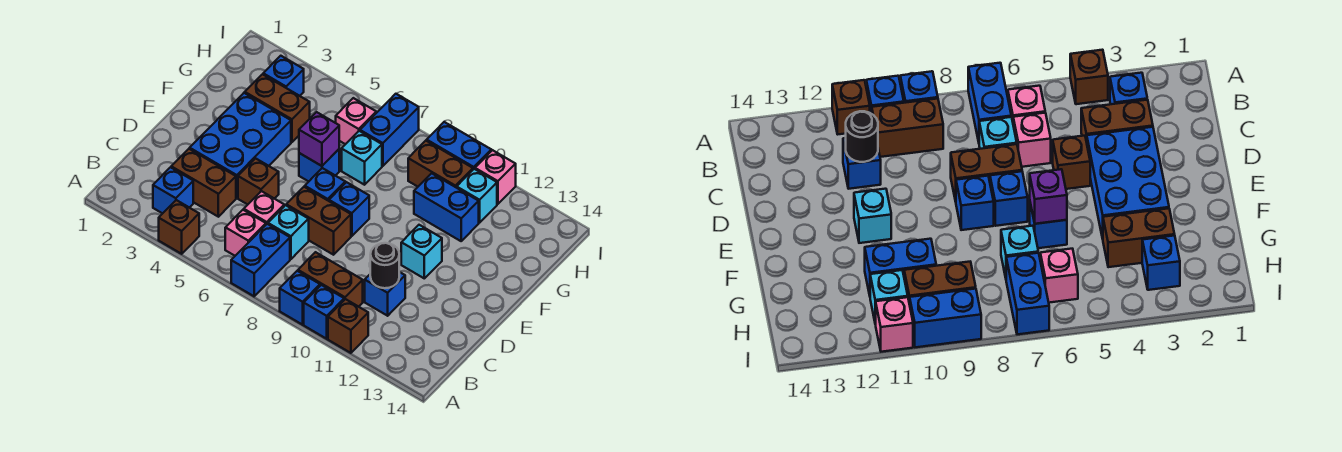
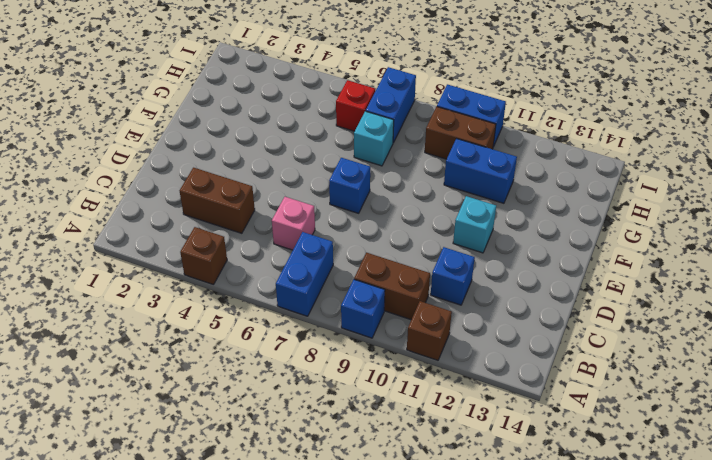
red 1x1 brick [336,80,375,131] -> pink 1x1 brick [336,98,376,144]
none -> blue 1x1 brick [304,285,344,339]
none -> blue 1x1 brick [153,167,193,214]
none -> pink 1x1 brick [225,210,266,256]
none -> cyan 1x1 brick [268,205,309,259]

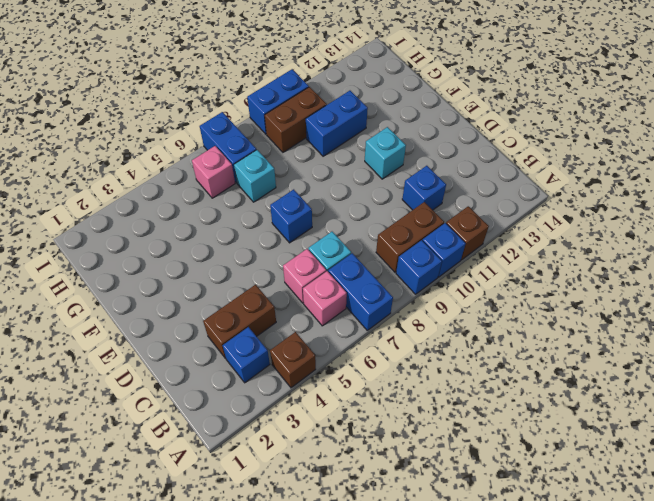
none -> blue 2x3 brick [190,93,291,198]
none -> brown 1x1 brick [238,158,279,205]
none -> brown 1x2 brick [286,187,351,255]
none -> blue 1x1 brick [329,182,369,236]

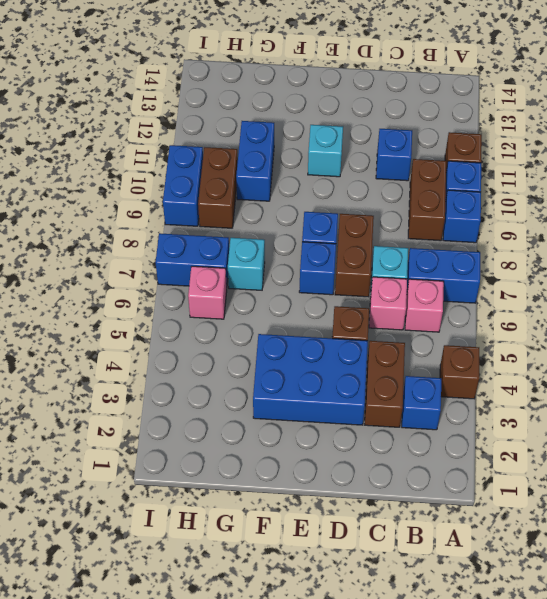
none -> blue 1x1 brick [299,149,339,181]
none -> brown 1x2 brick [245,74,310,142]
none -> blue 1x1 brick [263,56,304,96]
none -> cyan 1x1 brick [457,169,497,223]

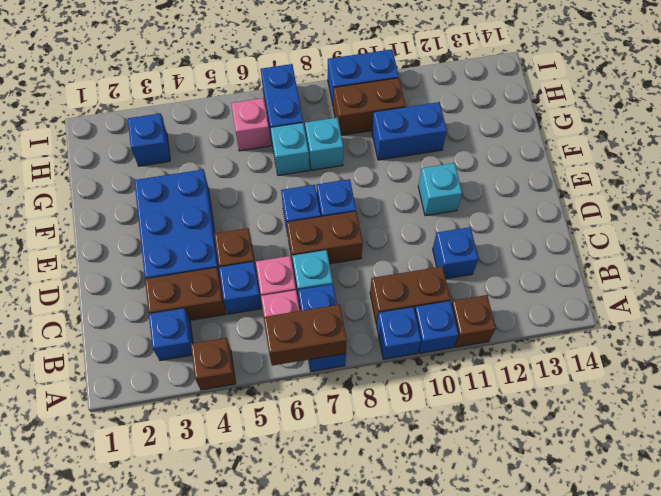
brown 1x2 brick [264,304,347,366] -> brown 1x2 brick moved to [245,74,310,142]
blue 1x1 brick [219,262,262,314] -> blue 1x1 brick moved to [299,149,339,181]
cyan 1x1 brick [305,118,343,170] -> cyan 1x1 brick moved to [457,169,497,223]
none -> pink 1x1 brick [475,150,516,204]
none -> black 1x1 round brick [370,243,399,288]
none -> purple 1x1 brick [299,112,339,166]

